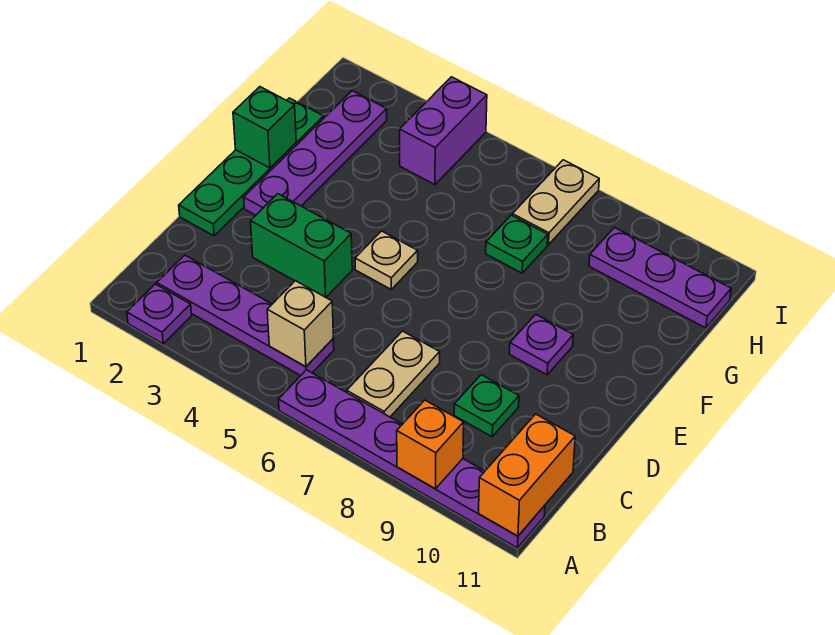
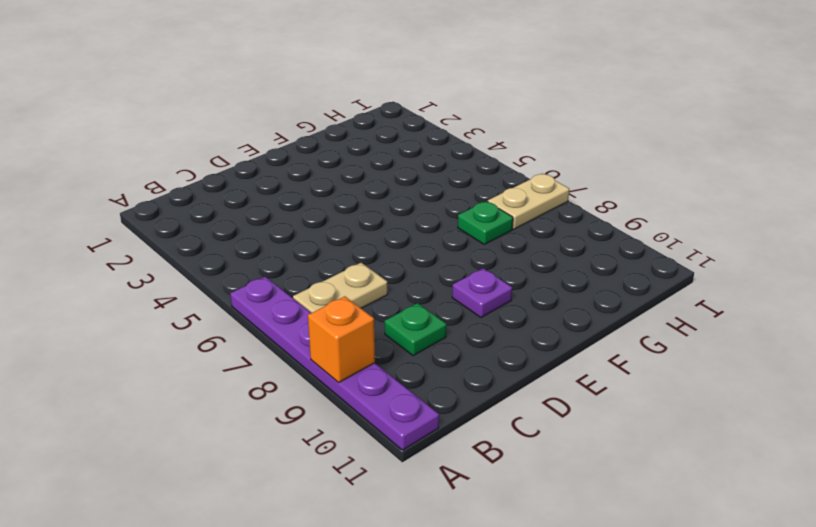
none -> purple 1x1 plate [127,284,192,344]
none -> purple 1x4 plate [157,255,334,376]
none -> green 1x4 plate [179,98,324,236]

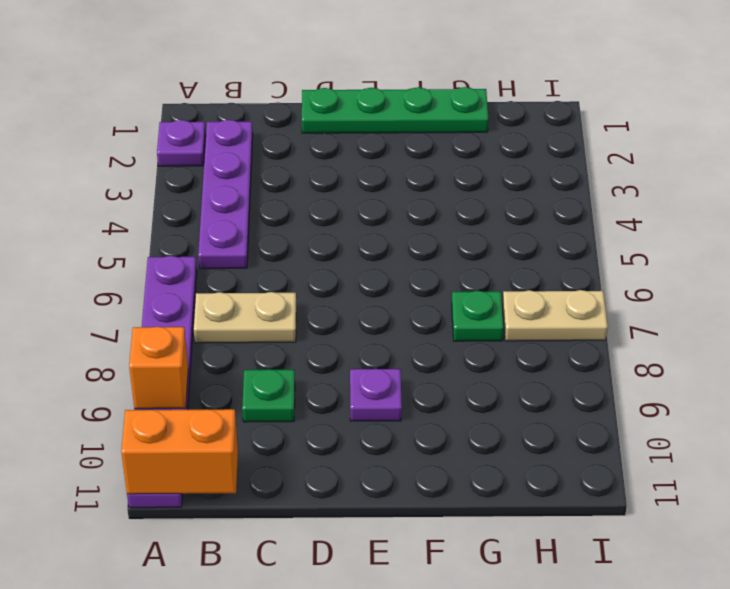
none -> green 1x2 brick [250,194,352,297]
none -> purple 1x4 plate [244,91,387,215]
none -> tan 1x1 plate [355,231,418,289]

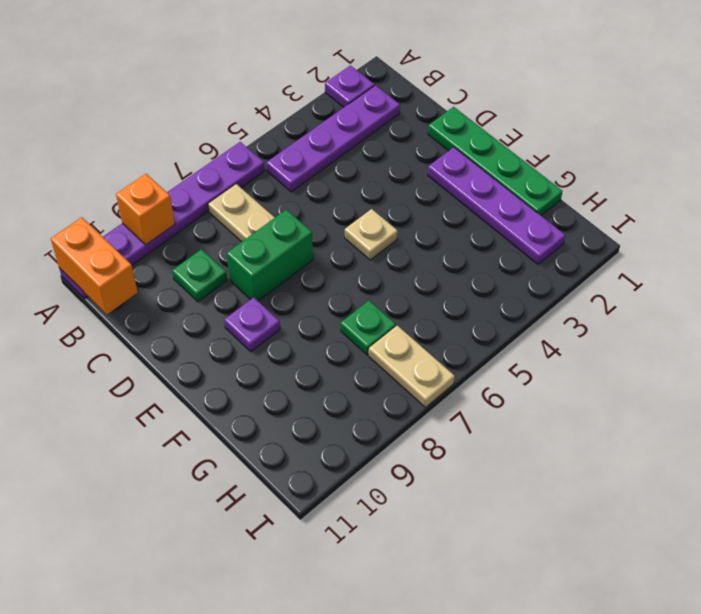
green 1x2 brick [227,210,313,301] -> green 1x2 brick moved to [250,194,352,297]
none -> purple 1x2 brick [400,77,487,185]
none -> purple 1x3 plate [589,228,731,328]
none -> tan 1x1 brick [267,281,333,367]

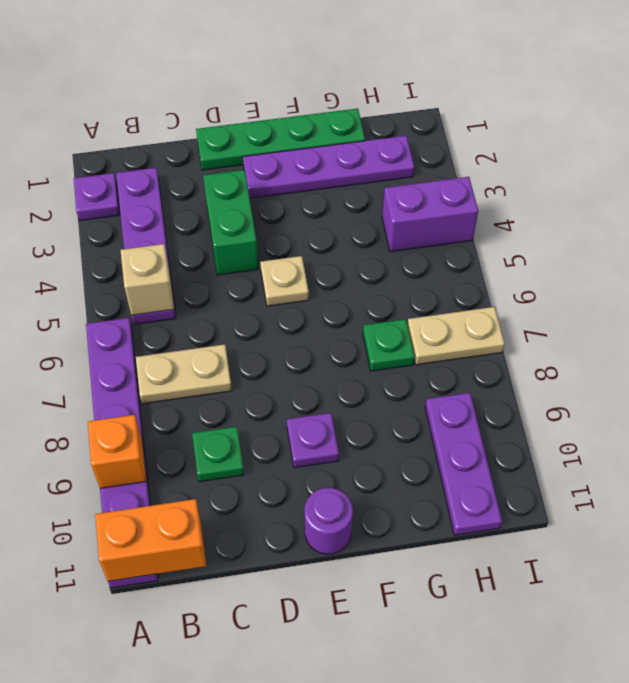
purple 1x1 round brick [305,488,353,554] -> none
none -> green 1x1 brick [233,87,296,168]

